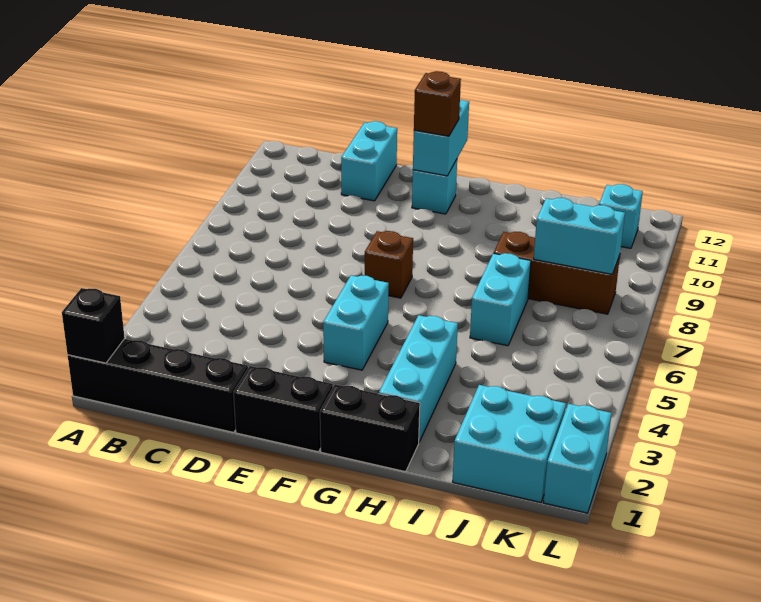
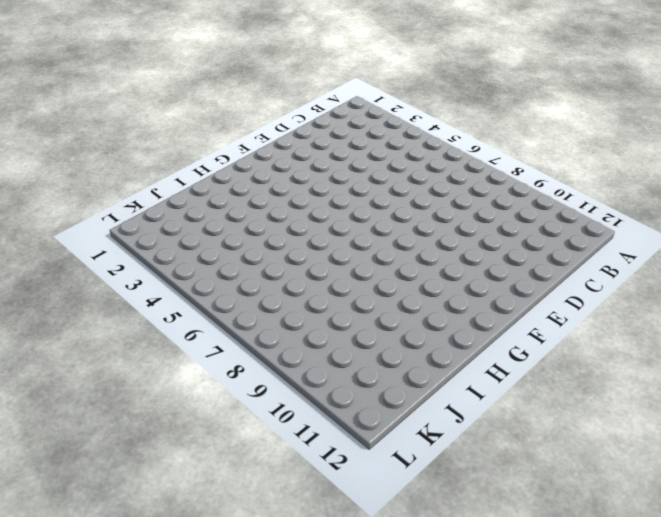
none -> black 1x4 brick [68,339,248,432]
none -> cyan 1x2 brick [341,121,397,201]
none -> black 1x2 brick [234,366,333,452]

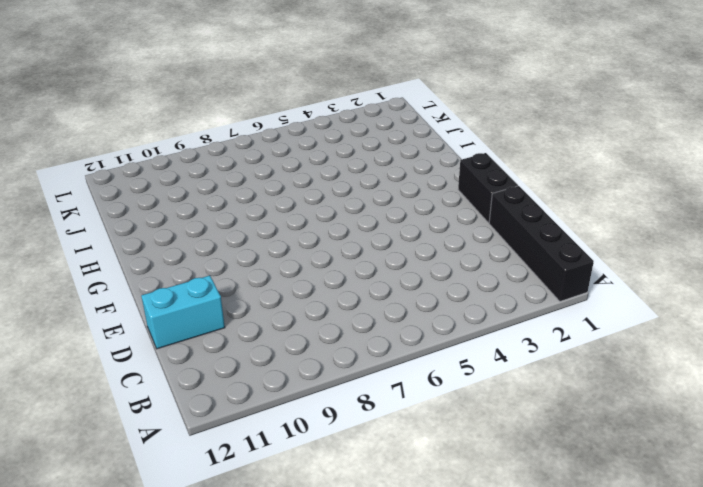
none -> cyan 1x2 brick [323,275,389,370]
none -> brown 1x1 brick [365,231,413,298]
none -> cyan 1x1 brick [412,160,457,214]

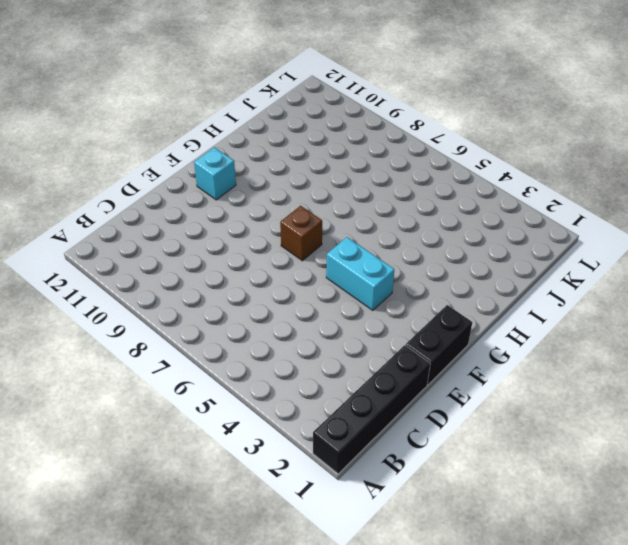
none -> cyan 1x2 brick [341,121,397,201]
none -> black 1x2 brick [320,384,420,472]
none -> cyan 1x3 brick [379,315,458,442]

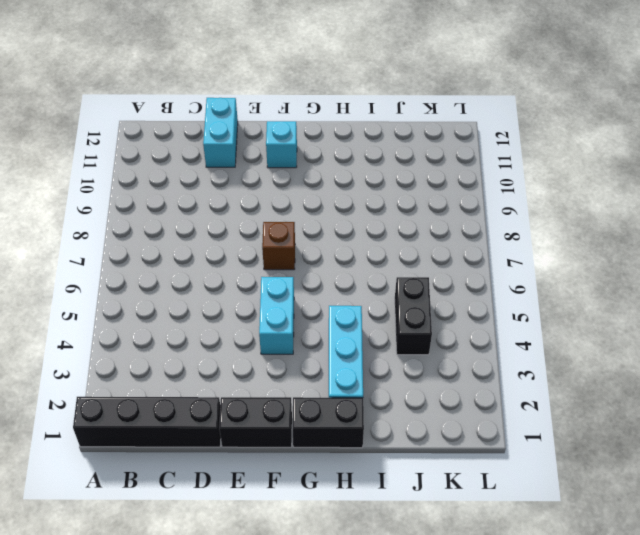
black 1x2 brick [395,277,432,355] -> none
none -> cyan 1x2 brick [470,253,531,346]
none -> brown 1x3 brick [494,232,620,314]
none -> cyan 2x2 brick [453,385,566,502]

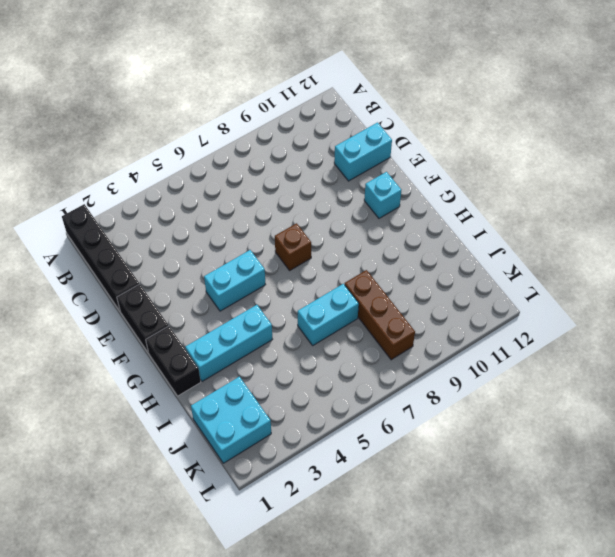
none -> cyan 1x1 brick [599,184,643,248]
none -> cyan 1x2 brick [544,404,612,513]
none -> black 1x1 brick [62,288,125,363]

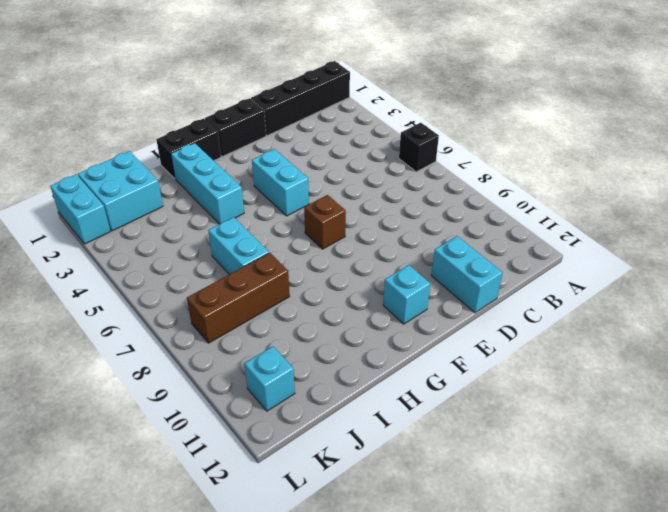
black 1x1 brick [399,123,439,172] -> black 1x1 brick moved to [62,288,125,363]
none -> cyan 1x2 brick [413,100,469,176]
none -> cyan 1x2 brick [534,198,625,274]
none -> brown 1x1 brick [414,71,461,136]

